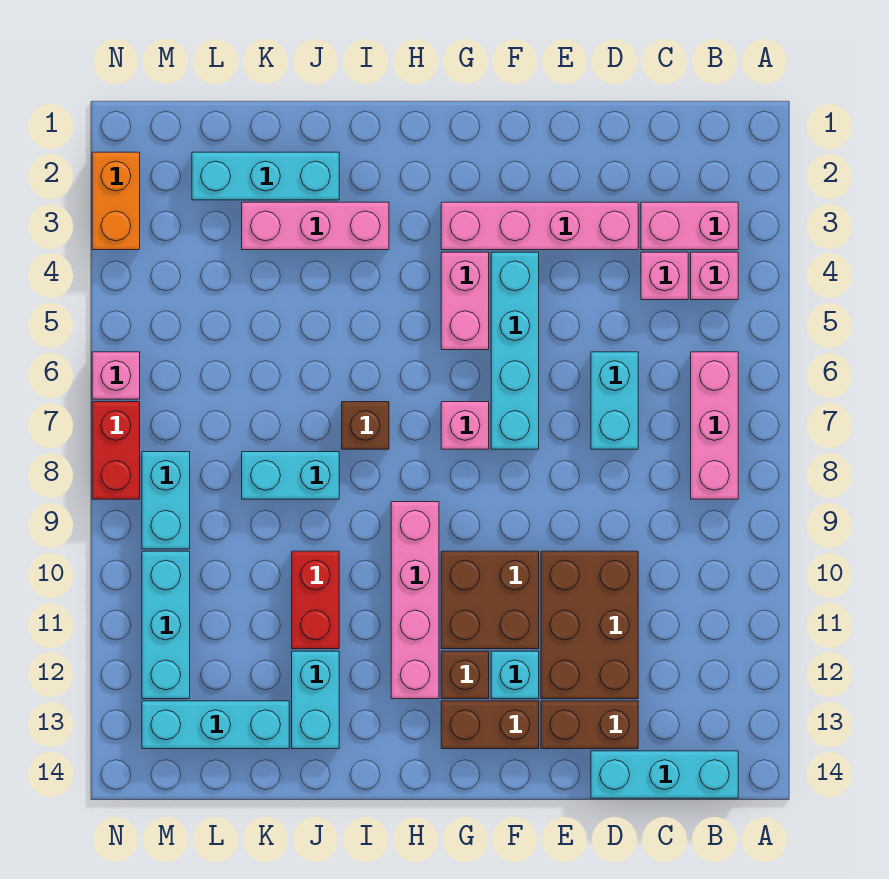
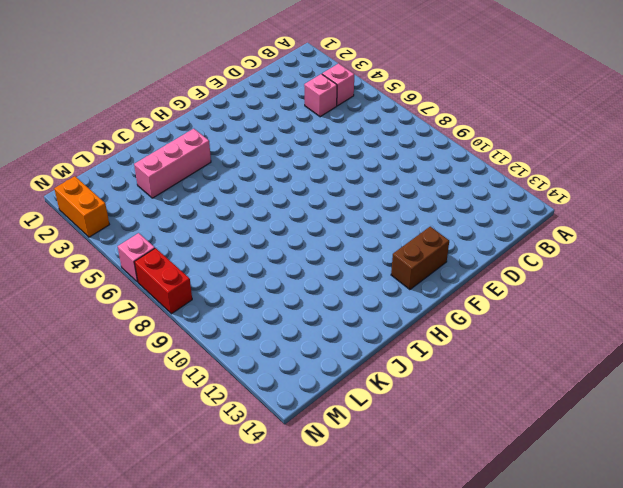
none -> pink 1x2 brick [641,202,738,250]
none -> pink 1x3 brick [691,352,738,499]
none -> cyan 1x3 brick [591,751,738,798]

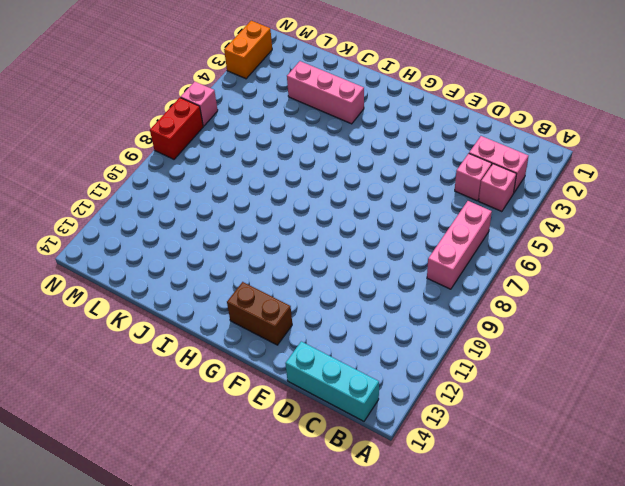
none -> pink 1x4 brick [441,202,638,250]
none -> cyan 1x2 brick [591,352,638,449]
none -> brown 2x3 brick [541,551,638,699]

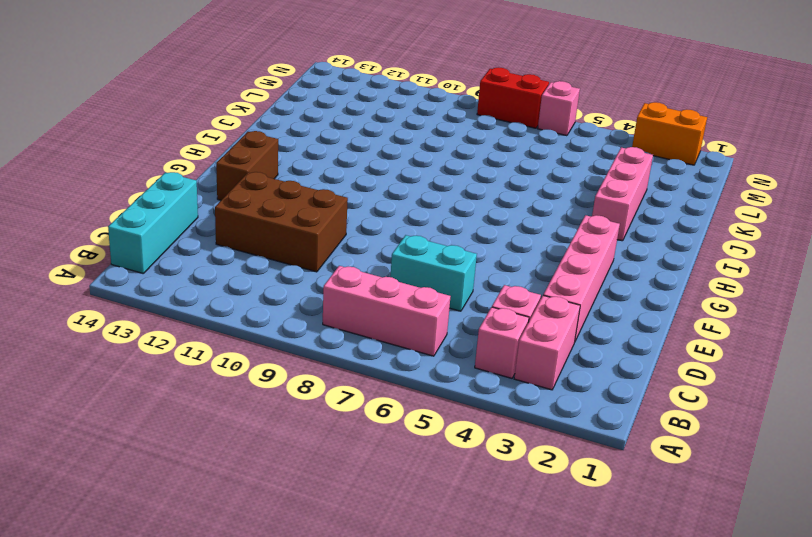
none -> brown 1x2 brick [541,701,638,749]
none -> cyan 1x4 brick [491,252,539,449]
none -> brown 2x2 brick [441,551,539,649]

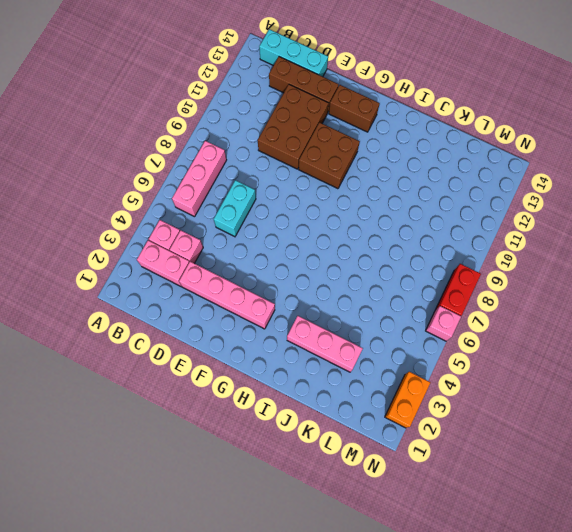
brown 1x3 brick [269,57,339,113] -> brown 1x2 brick [541,701,638,749]
none -> cyan 1x4 brick [491,252,539,449]
none -> cyan 1x1 brick [491,651,539,699]
none -> pink 1x2 brick [441,252,489,350]

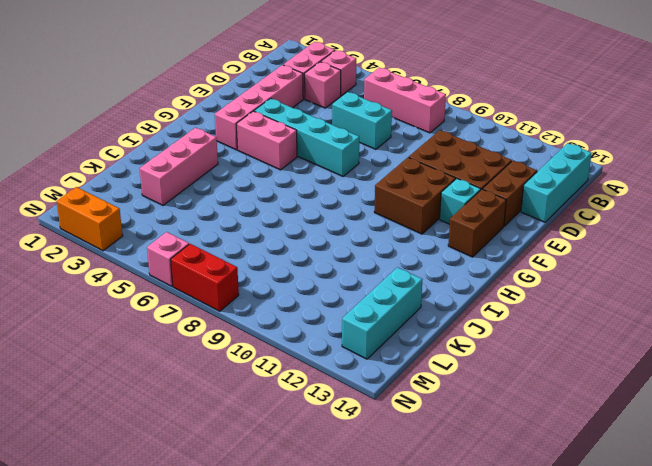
none -> pink 1x1 brick [441,402,489,449]
none -> brown 1x1 brick [441,651,489,699]
none -> pink 1x4 brick [391,502,439,699]

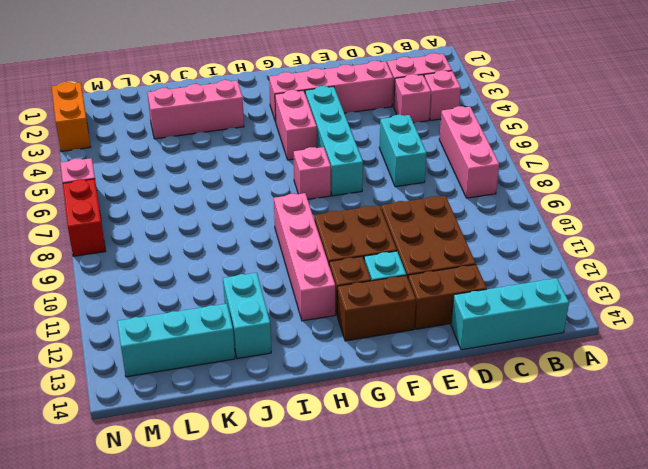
none -> brown 1x1 brick [342,402,389,449]
none -> cyan 1x3 brick [192,152,339,200]
none -> cyan 1x2 brick [242,452,339,499]

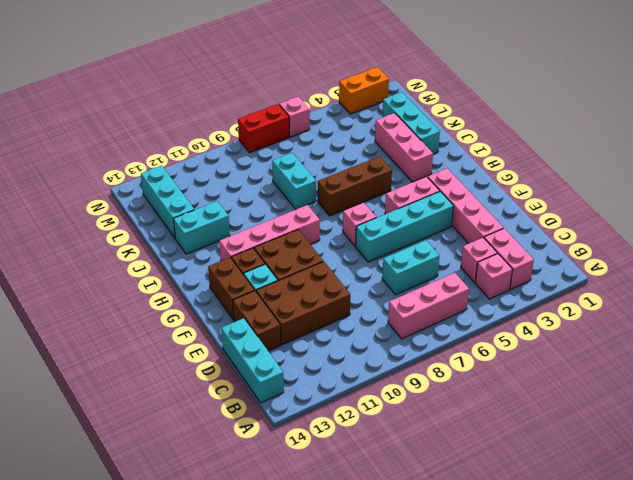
brown 1x3 brick [318,156,392,216] -> brown 1x1 brick [342,402,389,449]
none -> red 1x2 brick [292,551,339,649]
none -> cyan 1x2 brick [142,452,190,549]
none -> cyan 1x3 brick [142,551,190,699]

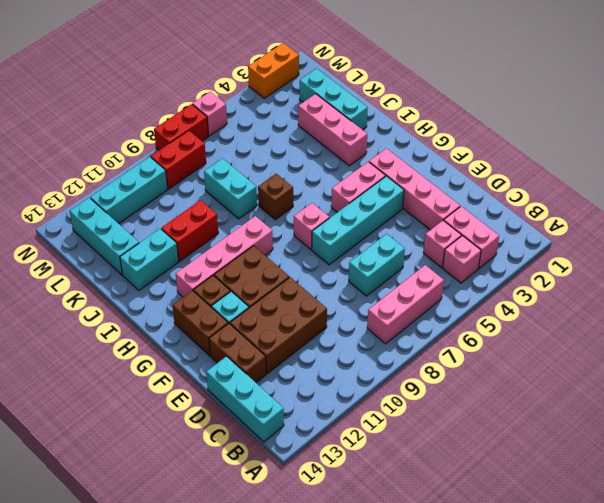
red 1x2 brick [151,131,206,189] -> cyan 1x2 brick [142,452,190,549]

